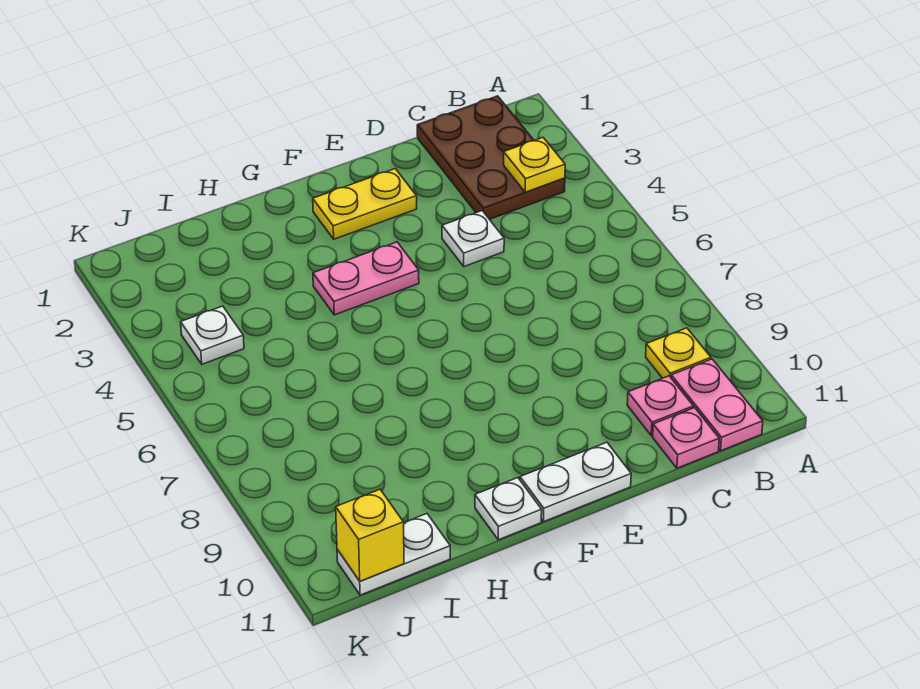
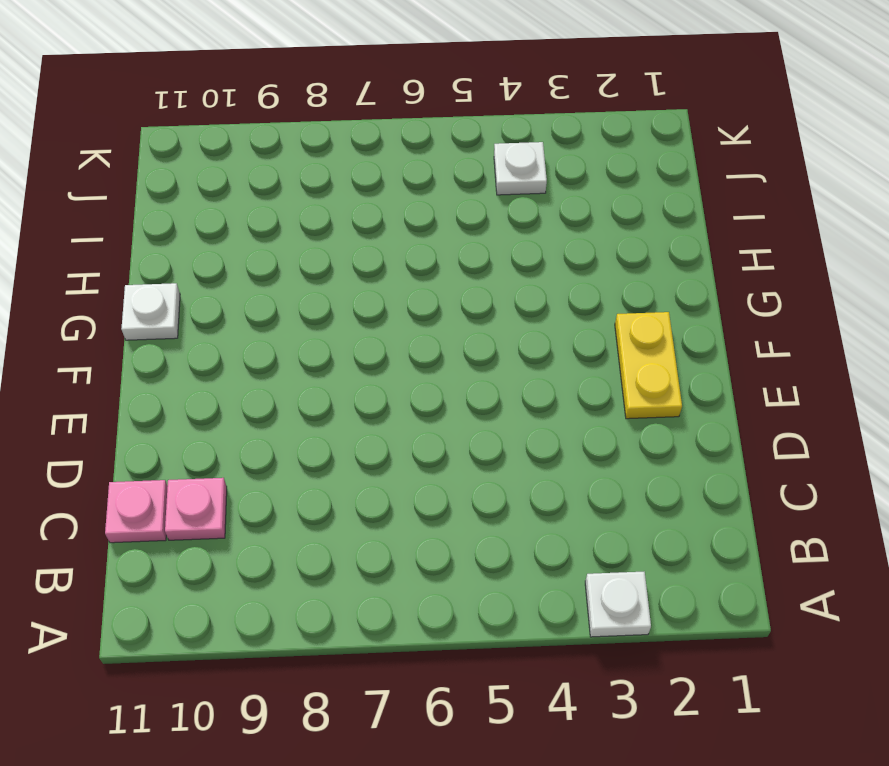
white 1x1 plate [585,572,651,637] -> white 1x1 plate moved to [442,211,504,267]
none -> brown 2x3 plate [417,96,565,219]
none -> yellow 1x1 plate [646,328,711,378]
none -> pink 1x2 plate [671,359,763,451]

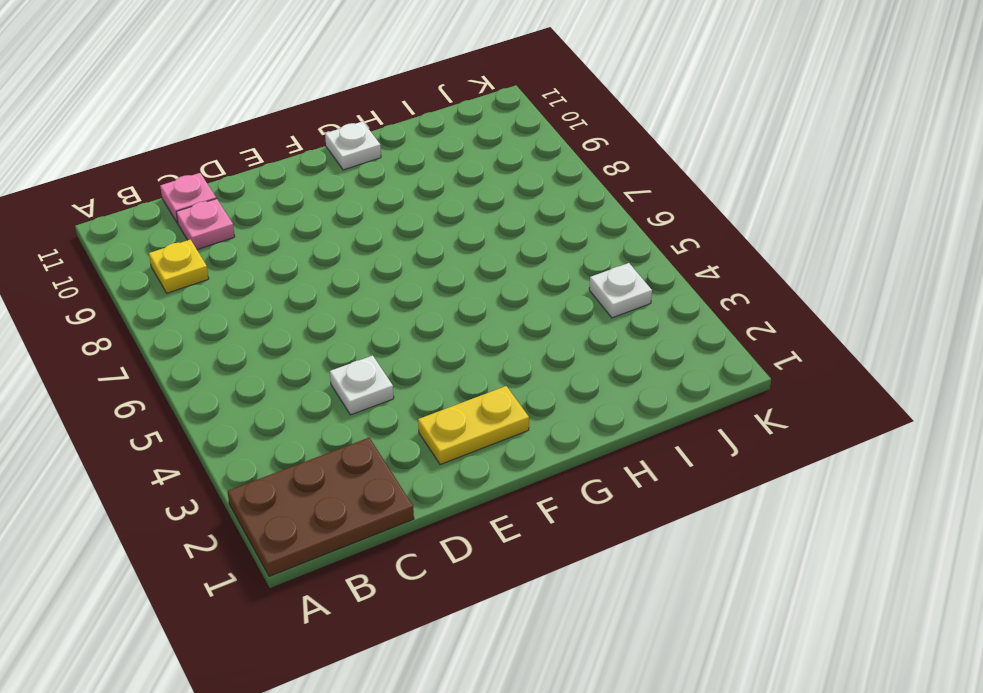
brown 2x3 plate [227,438,414,576] -> brown 2x3 plate turned to [417,96,565,219]
none -> pink 1x2 plate [671,359,763,451]
none -> white 1x2 plate [520,442,631,522]
none -> pink 1x2 plate [313,242,419,315]

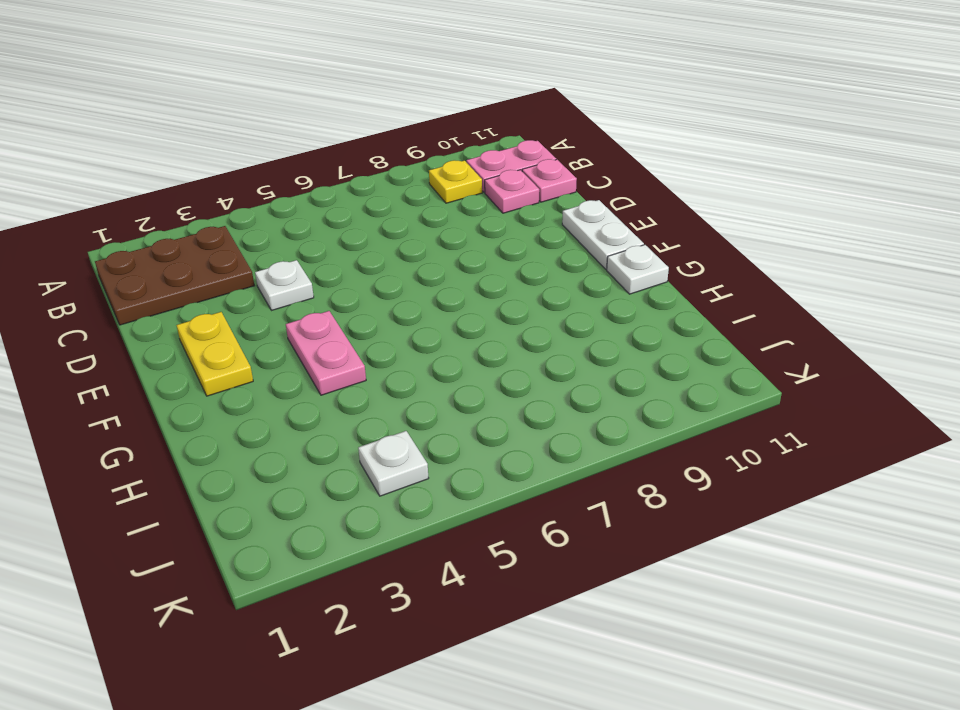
none -> white 1x2 plate [337,514,450,595]
none -> yellow 1x1 plate [504,138,565,192]
none -> yellow 1x1 brick [336,489,404,581]

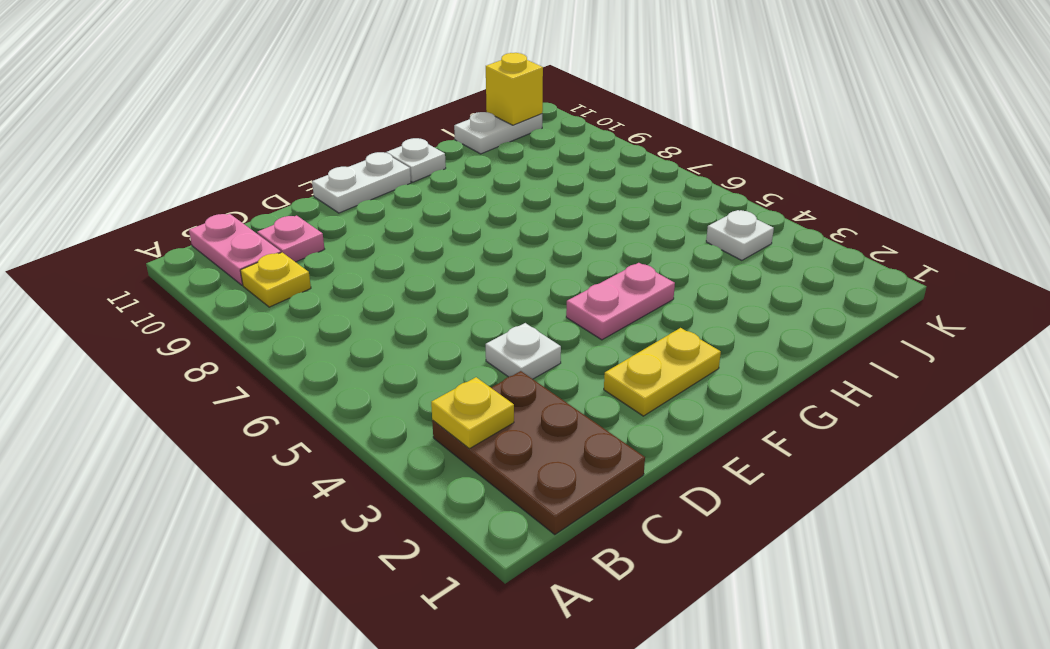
none -> pink 1x1 plate [653,408,719,468]

